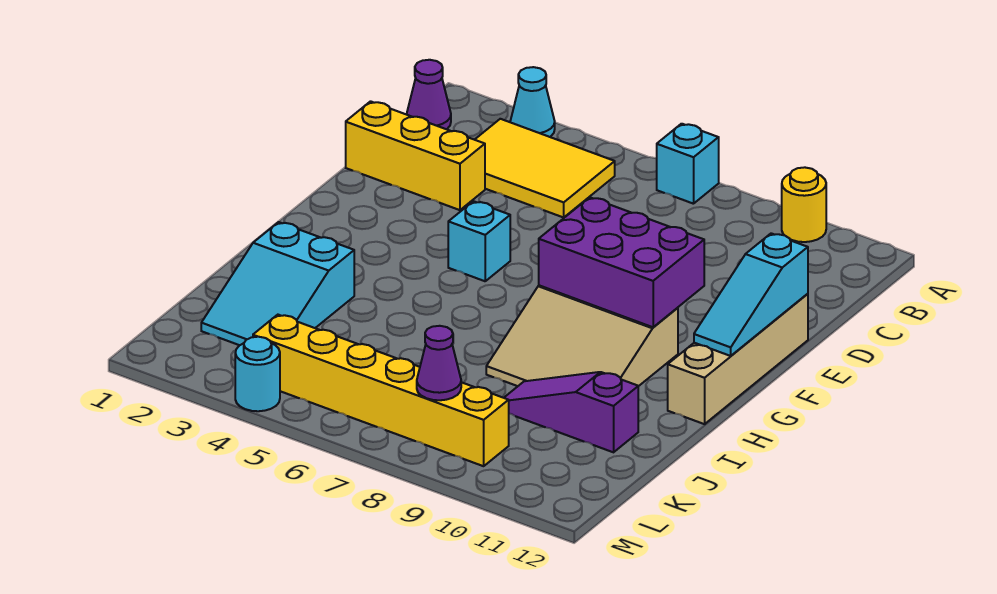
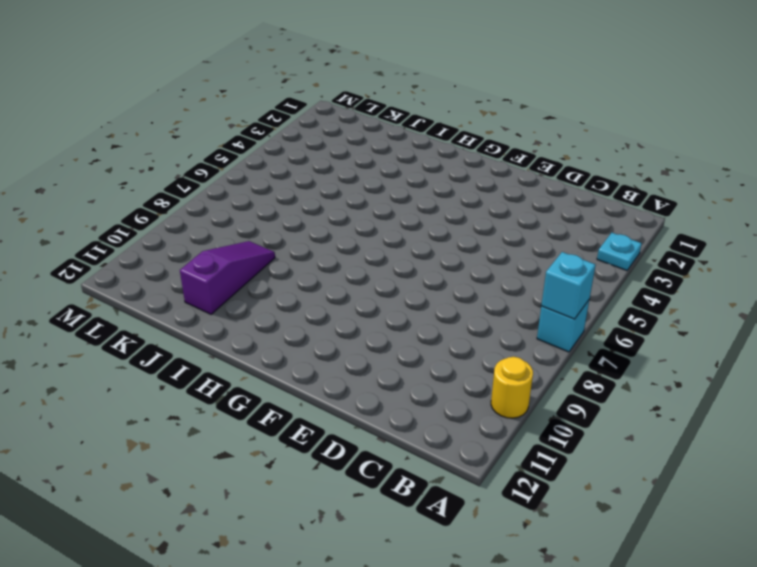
cyan 1x1 plate [597,233,642,271] -> cyan 1x1 cone [510,67,555,137]
cyan 1x1 brick [541,252,595,319] -> cyan 1x1 brick moved to [448,201,510,281]
none -> purple 1x1 cone [407,60,451,129]
none -> yellow 2x3 tile [475,119,615,217]
none -> yellow 1x3 brick [346,101,485,210]

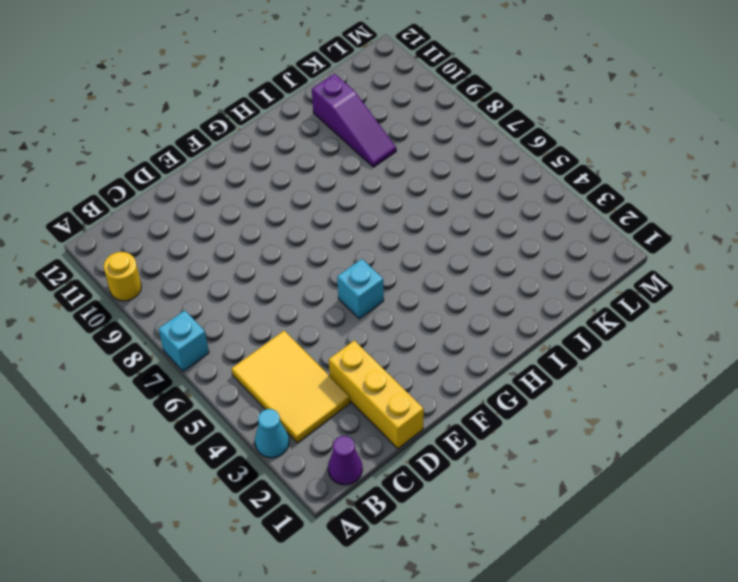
none -> tan 1x4 brick [668,294,808,424]
none -> tan 3x3 slope [486,285,678,386]
none -> cyan 2x3 slope [201,222,354,345]

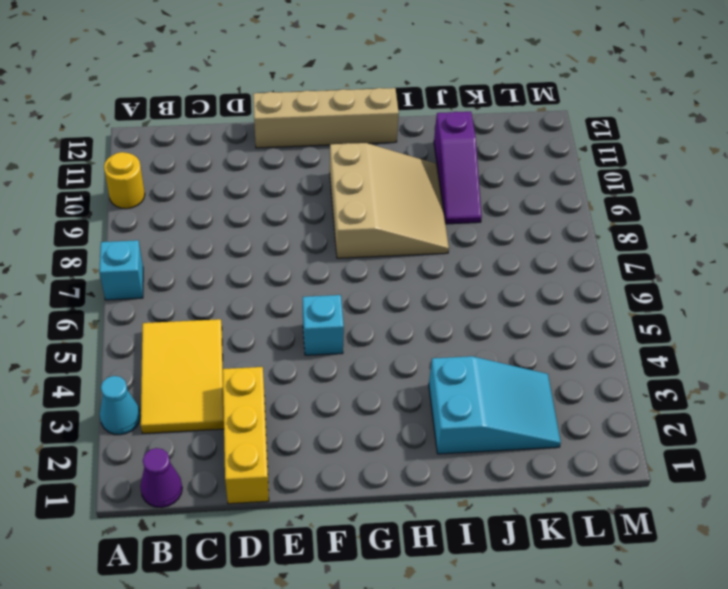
none -> yellow 1x6 brick [253,315,509,466]
none -> cyan 1x1 round brick [235,337,280,411]
none -> cyan 1x3 slope [694,233,808,356]

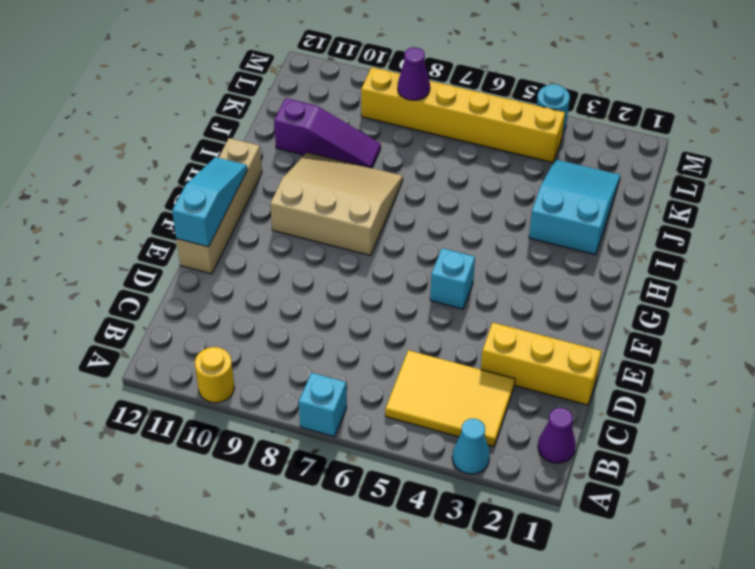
none -> purple 2x3 brick [539,197,704,327]

